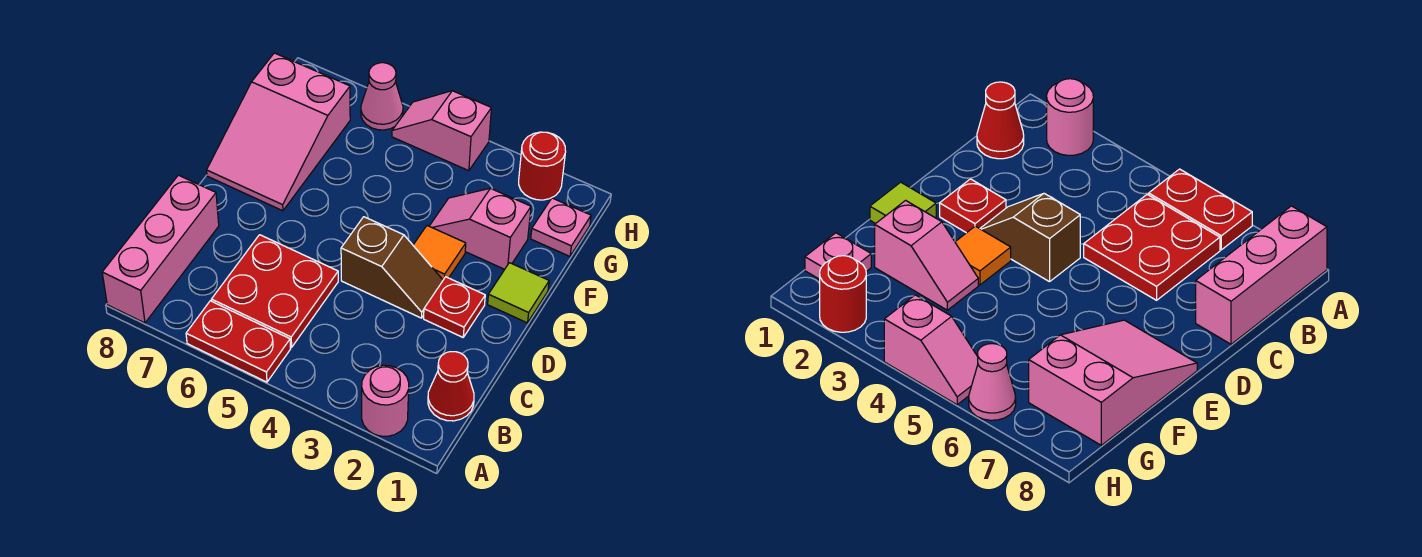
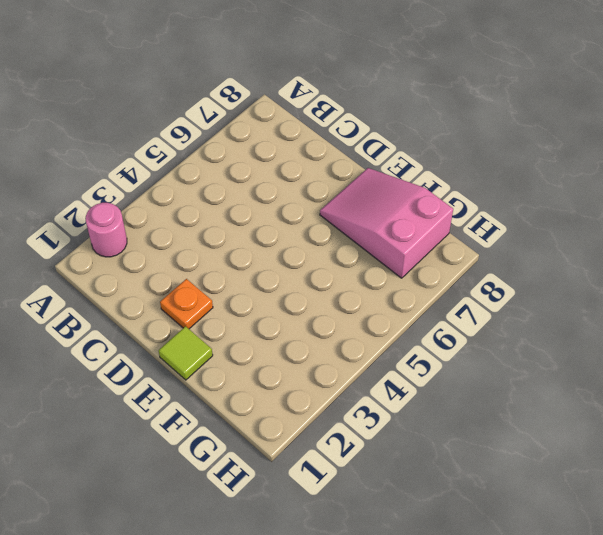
orange 1x1 plate [160,279,213,329] -> red 1x1 plate [424,277,485,337]
none -> red 1x2 plate [186,301,290,382]
none -> pink 1x3 brick [102,175,219,323]
none -> red 1x1 cone [428,352,474,421]

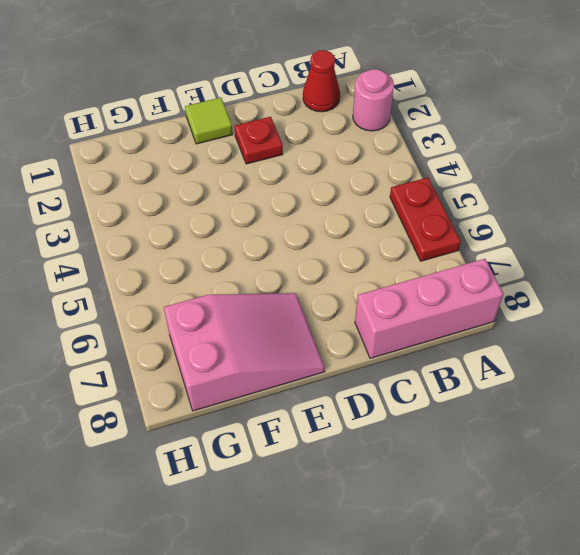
none -> red 2x2 plate [211,235,338,347]
none -> brown 1x2 slope [341,217,443,318]
none -> orange 1x1 tile [413,226,466,280]

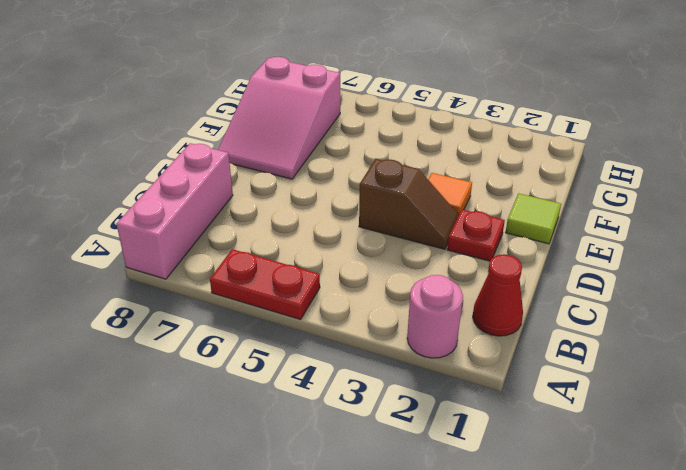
none -> red 2x2 plate [211,235,338,347]
none -> pink 1x2 slope [430,188,531,269]
none -> pink 1x1 plate [531,198,591,256]

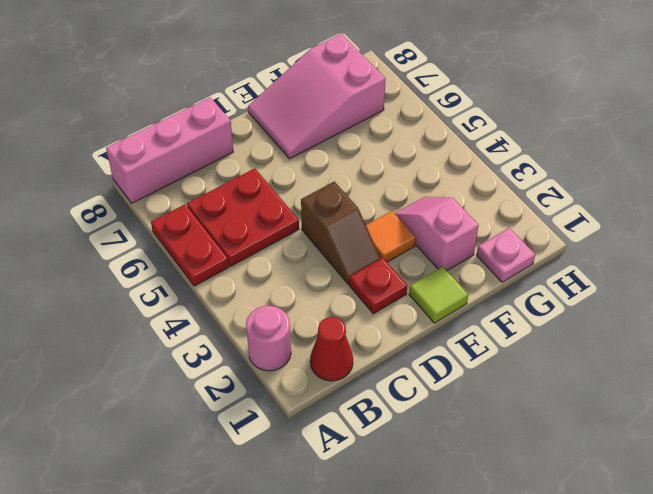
none -> red 1x1 round brick [519,132,566,200]
none -> pink 1x2 slope [392,91,491,171]
none -> pink 1x1 cone [361,63,403,130]

